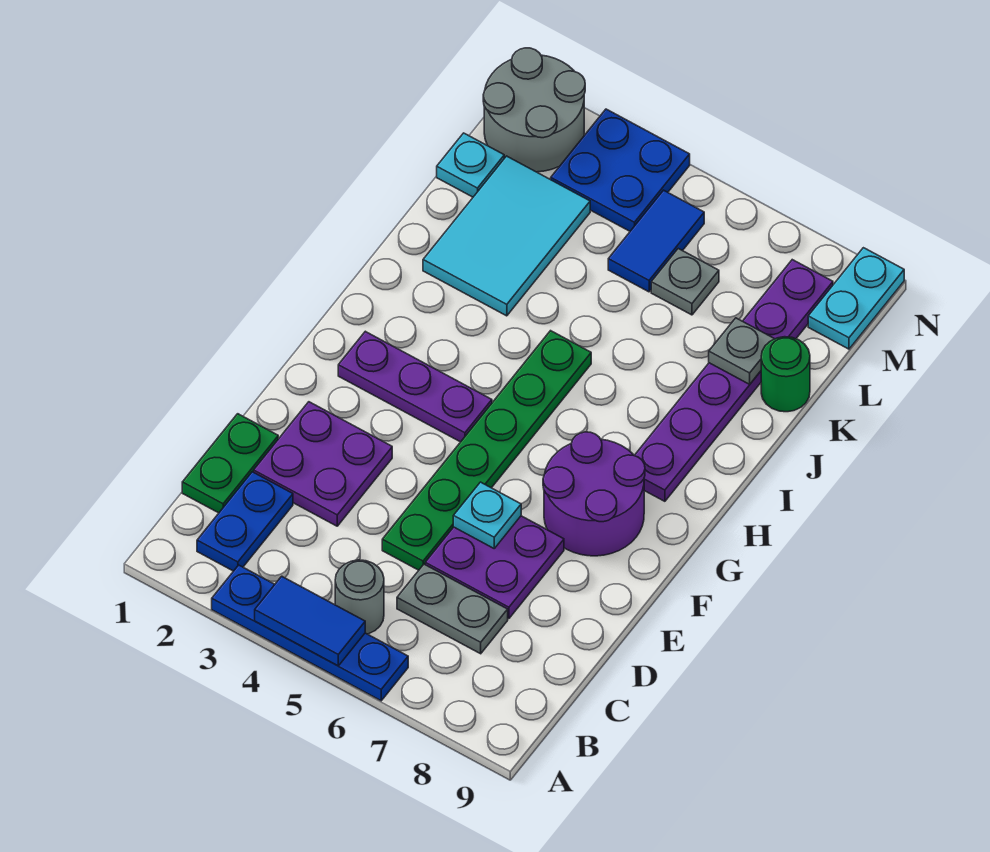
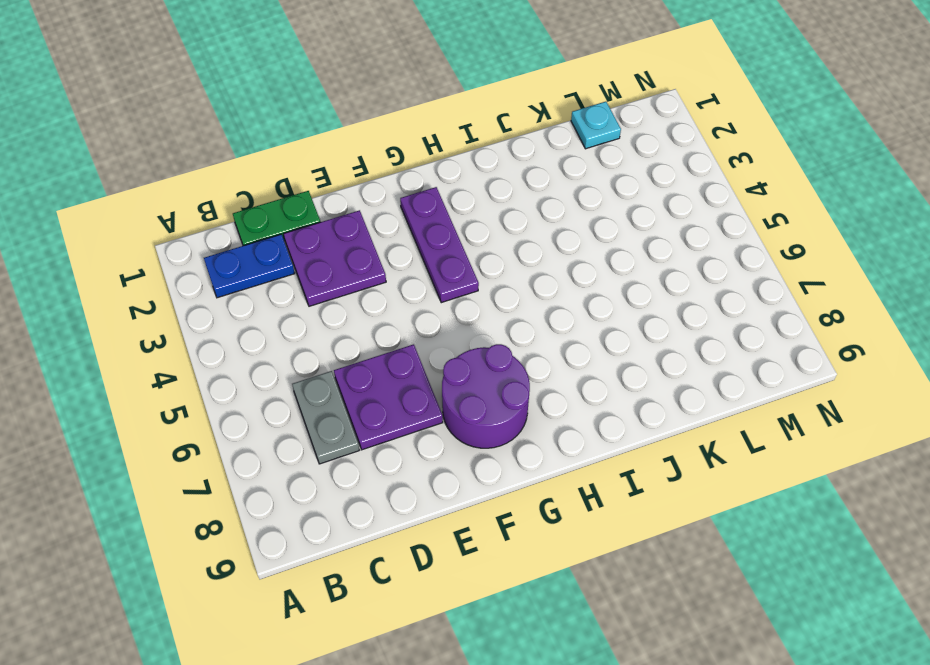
none -> blue 1x4 plate [212,565,408,701]
none -> grey 1x1 round brick [335,560,384,634]
none -> green 1x6 plate [382,331,591,570]

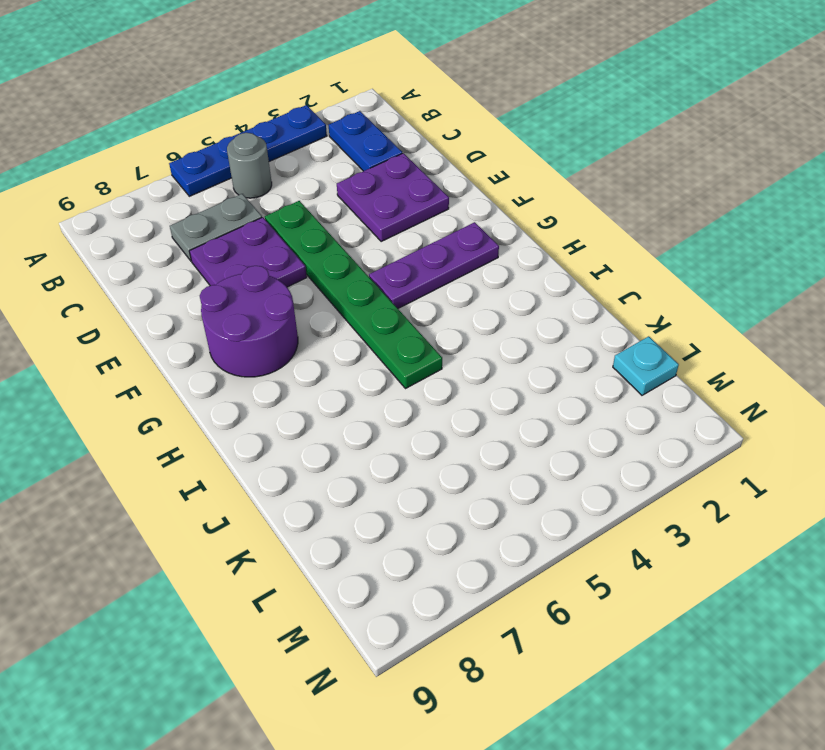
none -> green 1x2 plate [182,414,278,513]
none -> purple 1x6 plate [634,260,833,501]
none -> cyan 2x3 tile [423,156,590,316]

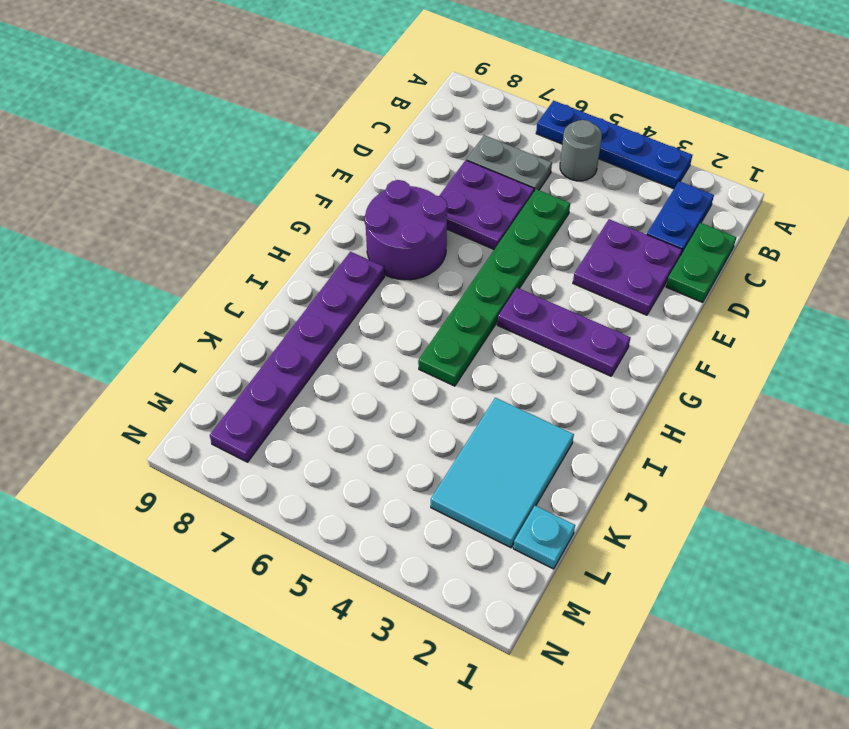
none -> green 1x1 round brick [761,337,810,412]
none -> blue 1x2 tile [608,190,704,292]
none -> grey 1x1 plate [651,249,719,315]

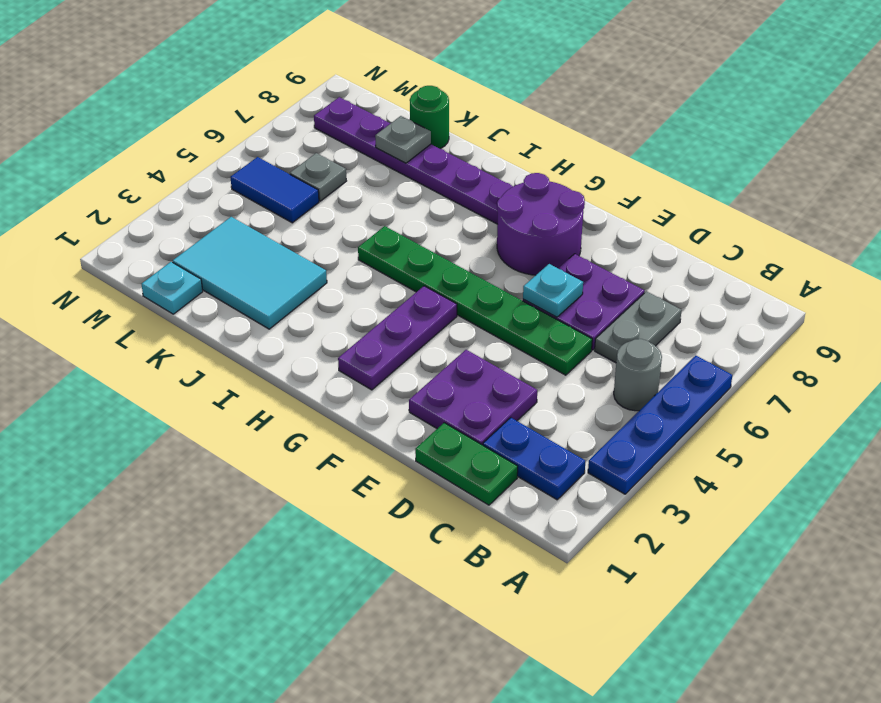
none -> grey 2x2 round brick [483,48,585,172]
none -> blue 2x2 plate [551,109,690,231]
none -> cyan 1x2 plate [808,248,904,349]

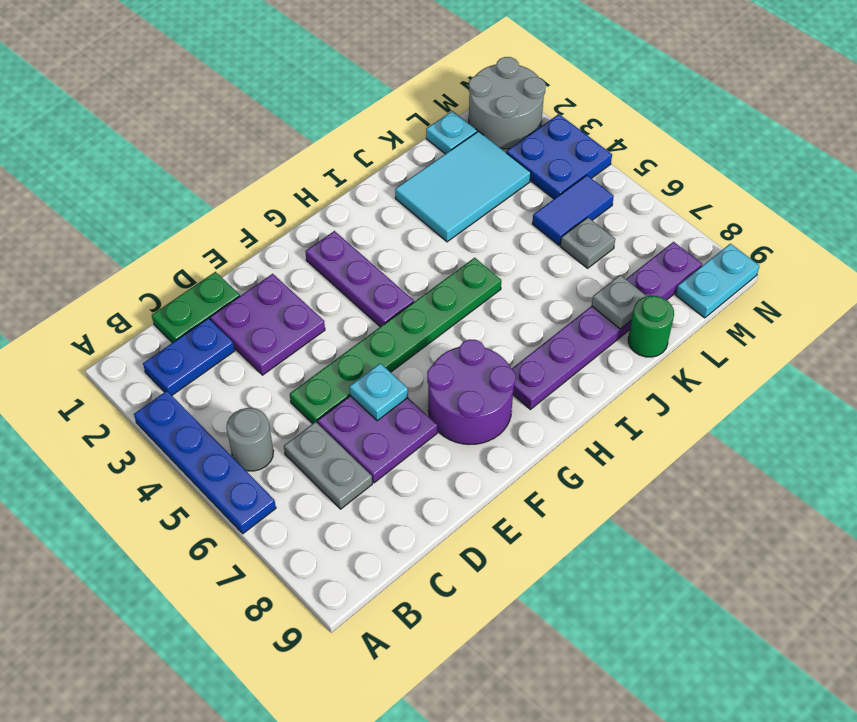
none -> blue 1x2 tile [255,576,365,666]

